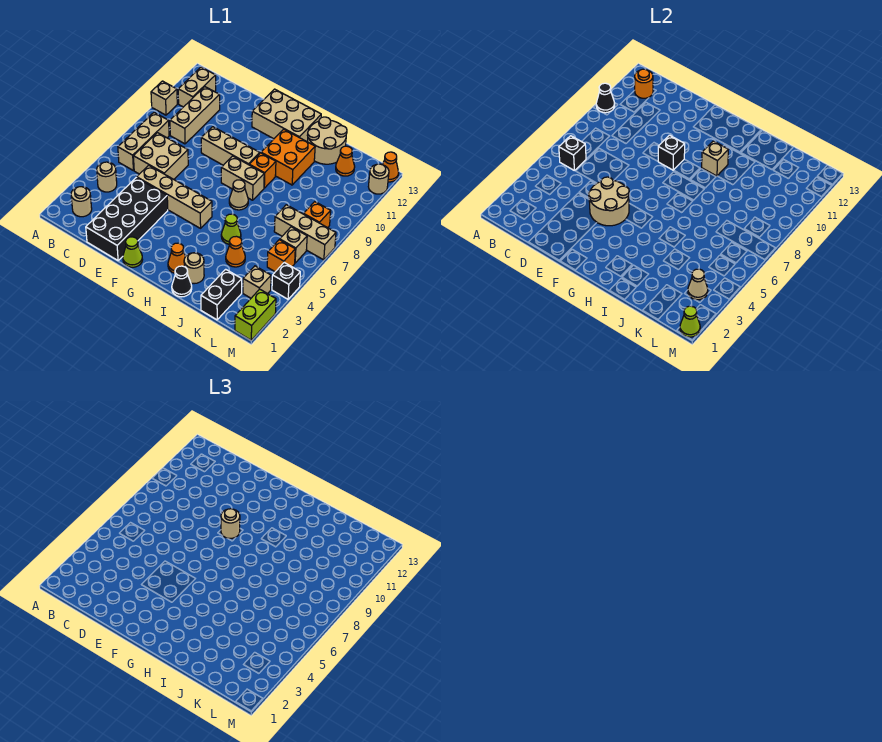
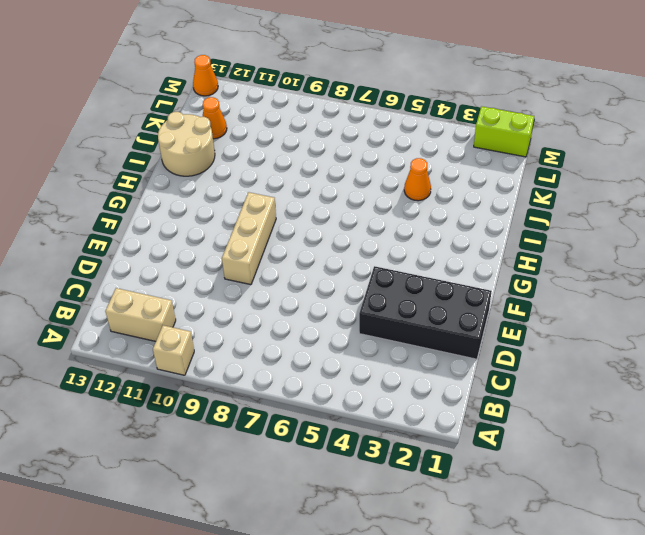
none -> tan 1x1 round brick [71,187,92,217]
none -> tan 1x1 round brick [97,162,117,192]
none -> tan 1x3 brick [118,113,169,170]
none -> tan 2x2 brick [133,133,188,179]

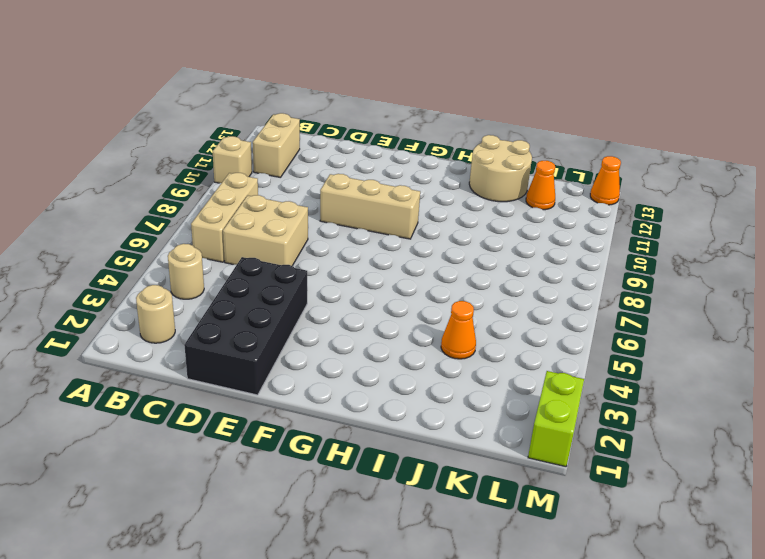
none -> tan 1x3 brick [170,87,220,144]
none -> tan 1x4 brick [137,165,212,228]
none -> lime 1x1 cone [123,237,143,267]
none -> tan 2x3 brick [252,89,321,142]

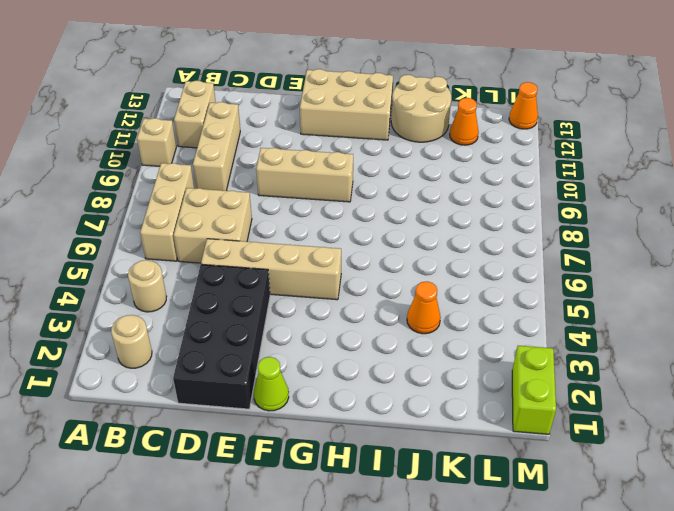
none -> tan 1x2 brick [221,156,264,200]
none -> orange 1x1 cone [168,243,185,273]
none -> tan 1x1 cone [229,180,248,210]
none -> orange 1x1 brick [249,153,276,188]

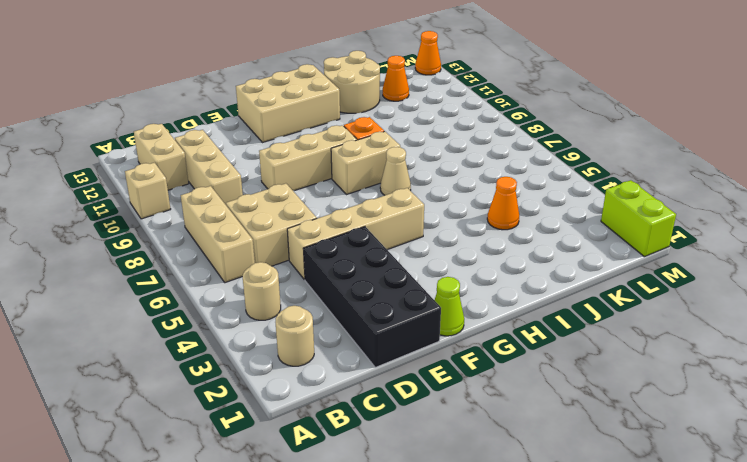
none -> orange 1x1 cone [168,243,185,273]
none -> orange 2x2 brick [261,129,315,185]
none -> black 1x1 cone [172,266,192,297]
none -> tan 1x1 round brick [184,253,204,284]

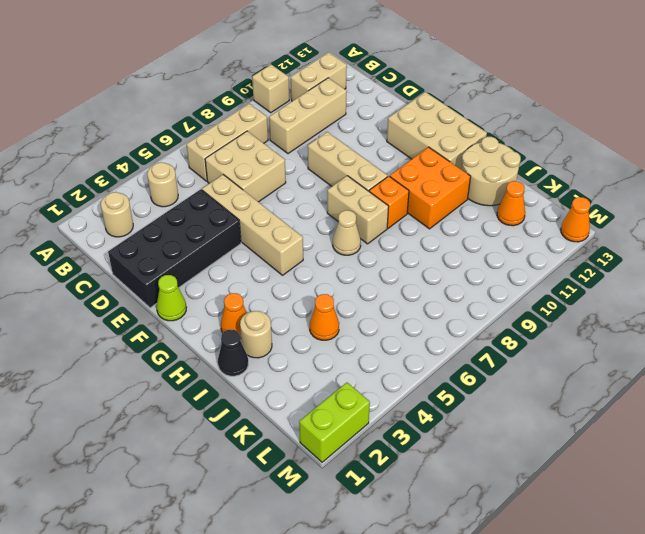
none -> lime 1x1 cone [221,214,241,244]
none -> black 1x2 brick [201,269,242,320]
none -> tan 1x3 brick [274,205,336,260]
none -> tan 1x1 brick [243,266,271,298]

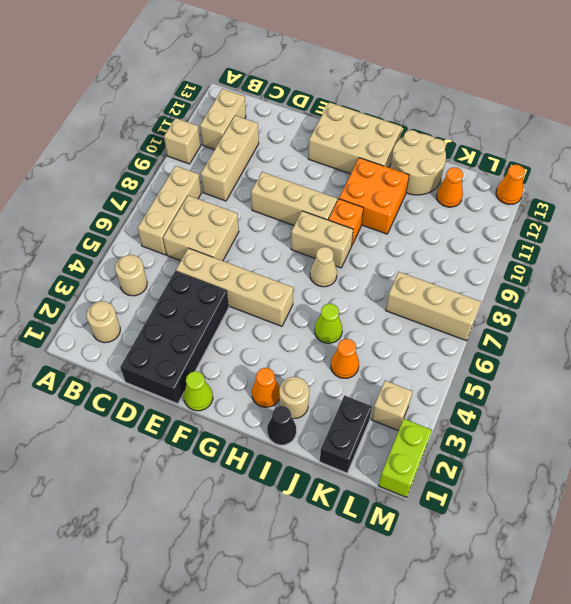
none -> orange 1x1 brick [267,240,295,272]
none -> tan 1x1 brick [280,227,307,263]
none -> orange 1x1 brick [304,202,331,228]
none -> black 1x1 brick [272,263,300,299]

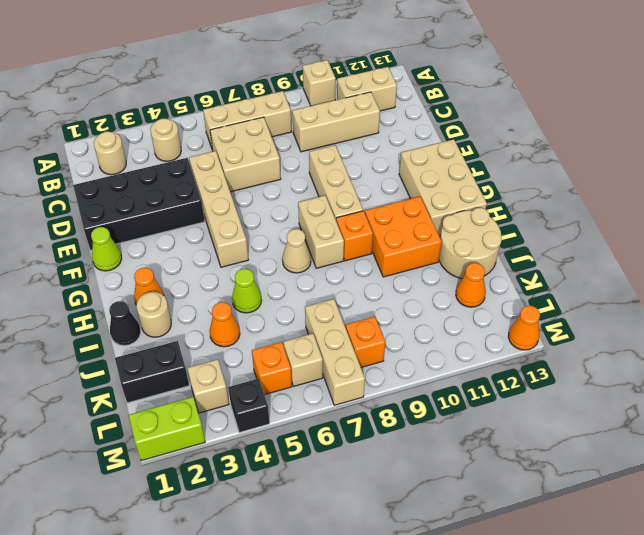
none -> tan 1x1 round brick [368,164,389,194]
none -> black 1x1 cone [596,83,615,113]
none -> black 1x1 brick [559,136,586,170]
none -> orange 1x1 round brick [635,69,653,98]

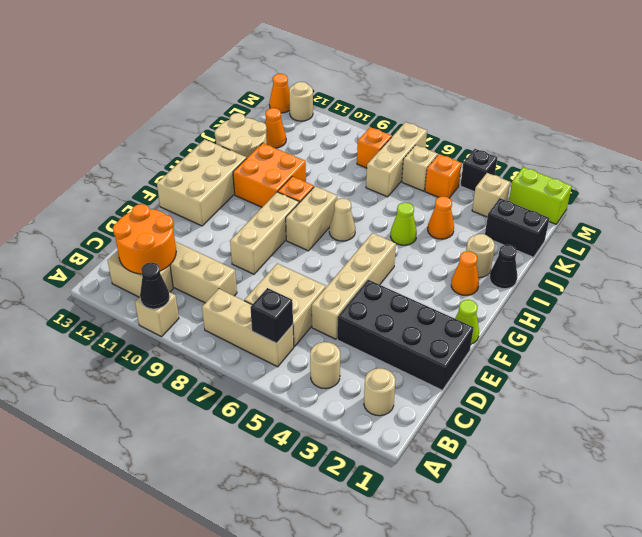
orange 2x2 round brick [113,204,176,274] -> orange 1x1 round brick [635,69,653,98]
none -> tan 2x2 round brick [589,177,629,226]
none -> black 1x1 brick [658,135,685,170]
none -> tan 1x1 brick [702,141,728,176]
none -> tan 1x1 cone [688,269,708,300]

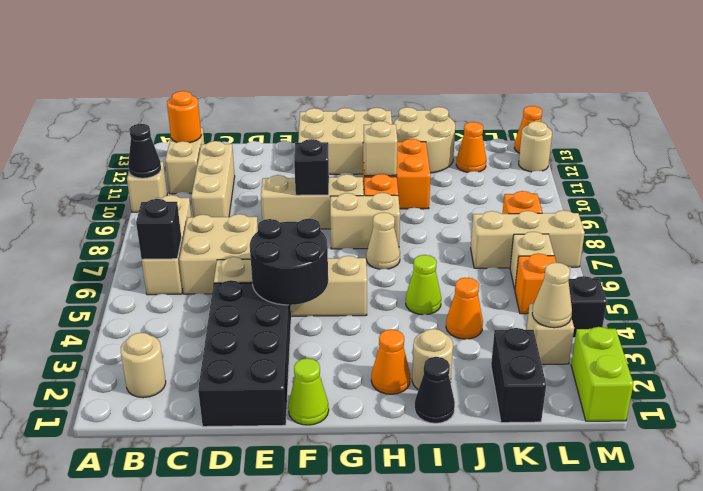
black 2x2 round brick [250,219,328,305] -> tan 2x2 round brick [589,177,629,226]
none -> tan 1x1 round brick [97,162,117,192]
none -> lime 1x1 cone [680,306,700,337]
none -> tan 1x1 round brick [221,509,240,538]

